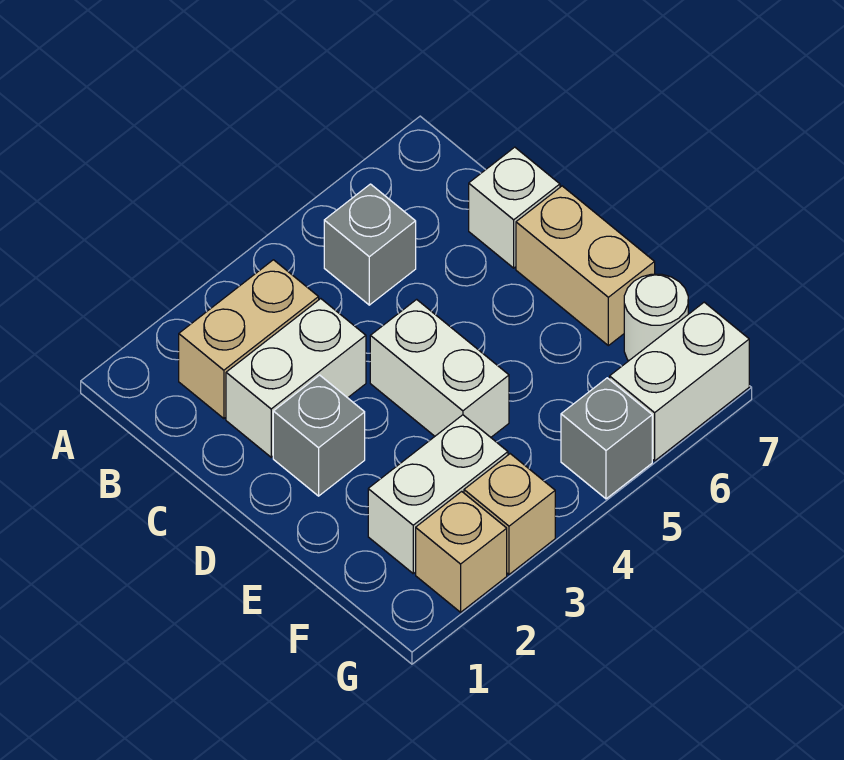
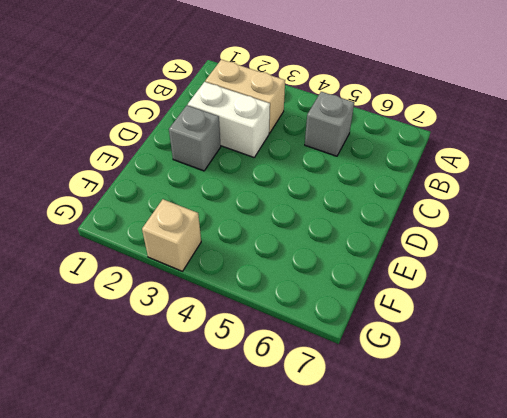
none -> white 1x1 brick [469,147,560,268]
none -> white 1x2 brick [370,299,509,437]
none -> tan 1x2 brick [516,186,655,346]

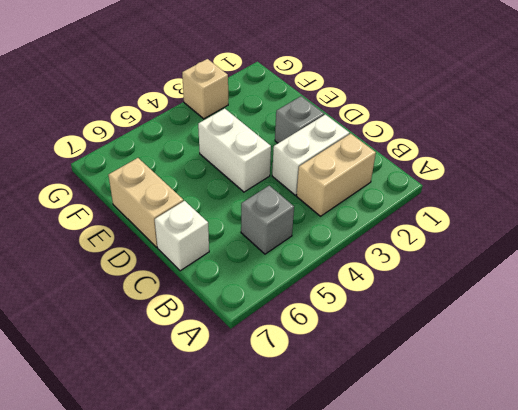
none -> white 1x2 brick [368,415,508,573]
none -> white 1x1 round brick [624,274,688,361]
none -> tan 1x1 brick [416,491,507,612]

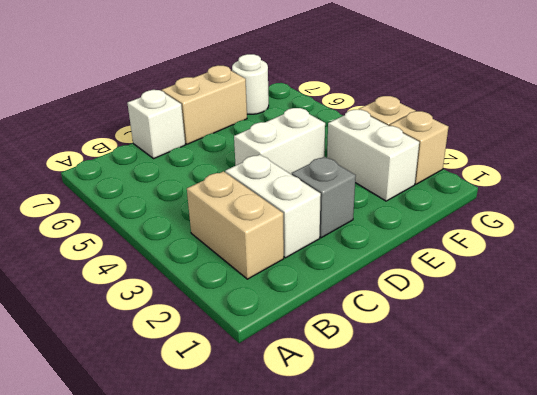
none -> grey 1x1 brick [324,184,416,305]
none -> grey 1x1 brick [561,378,652,499]
none -> white 1x2 brick [610,302,749,461]

